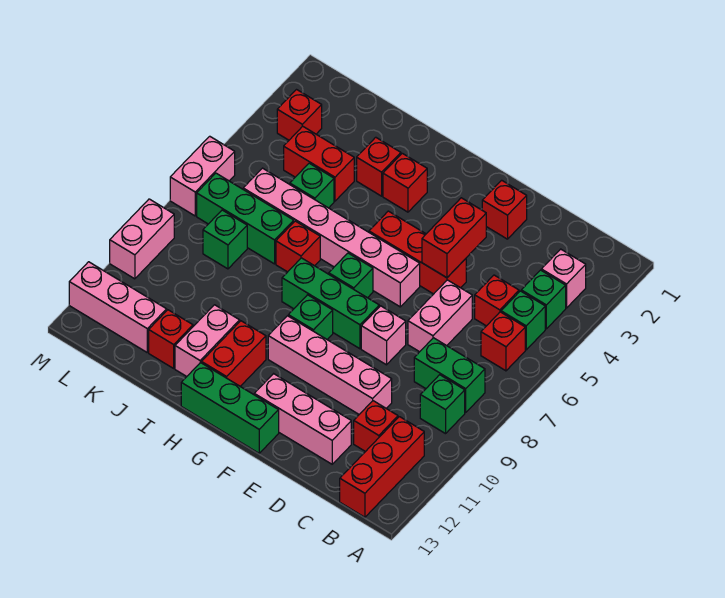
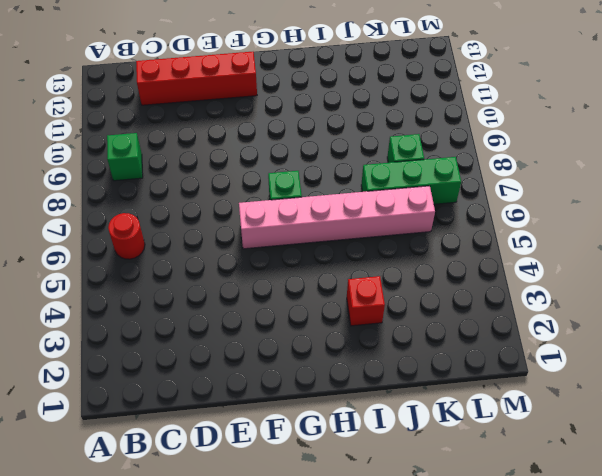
red 1x1 round brick [108,213,145,259] -> red 1x1 brick [481,312,525,371]
red 1x4 brick [136,51,257,105] -> pink 1x3 brick [254,374,351,464]
none -> pink 1x1 brick [541,249,586,308]
none -> green 1x1 brick [521,270,566,329]
none -> green 1x1 brick [501,291,545,350]
none -> green 1x2 brick [414,338,485,413]

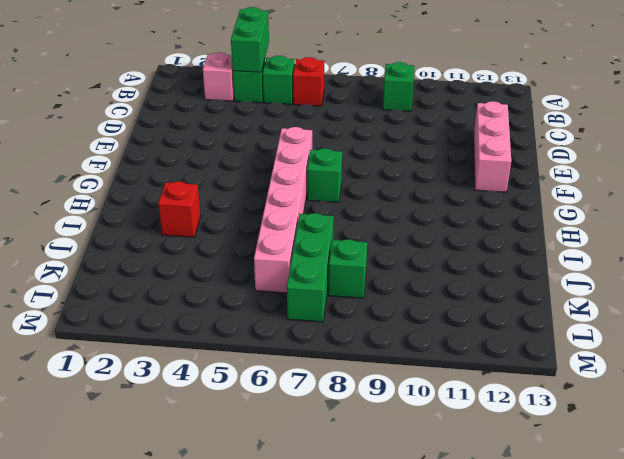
green 1x2 brick [231,7,269,72] -> green 1x2 brick moved to [414,338,485,413]
none -> red 1x3 brick [340,417,424,517]
none -> red 1x1 brick [475,275,519,326]
none -> red 1x1 brick [354,401,398,452]
none -> pink 1x2 brick [408,280,472,352]

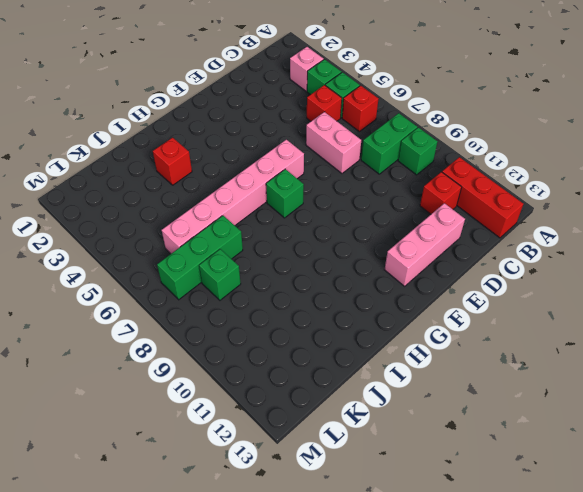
none -> pink 1x4 brick [268,316,392,414]
none -> red 1x1 brick [482,180,527,239]
none -> red 1x3 brick [369,211,466,294]
none -> pink 1x1 brick [361,306,406,365]

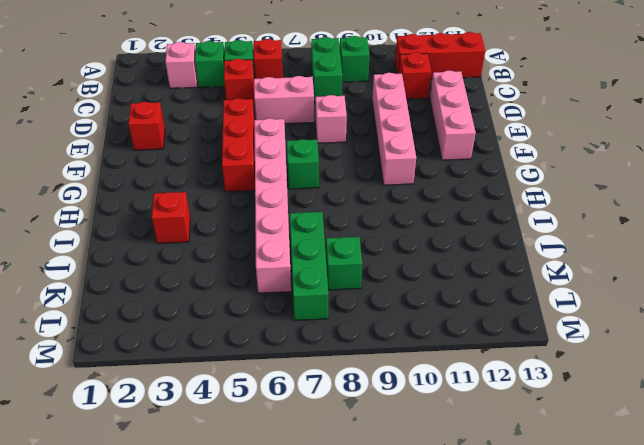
none -> green 1x3 brick [282,258,379,349]
none -> green 1x3 brick [181,362,279,453]
none -> green 1x1 brick [288,295,333,339]
none -> red 1x1 brick [383,153,427,212]

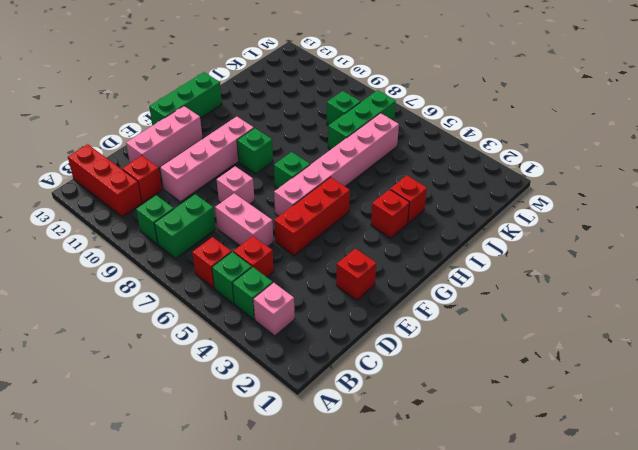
none -> green 1x3 brick [282,258,379,349]
none -> red 1x2 brick [201,321,266,386]
none -> red 1x1 brick [276,221,320,272]
none -> pink 1x2 brick [175,305,240,376]

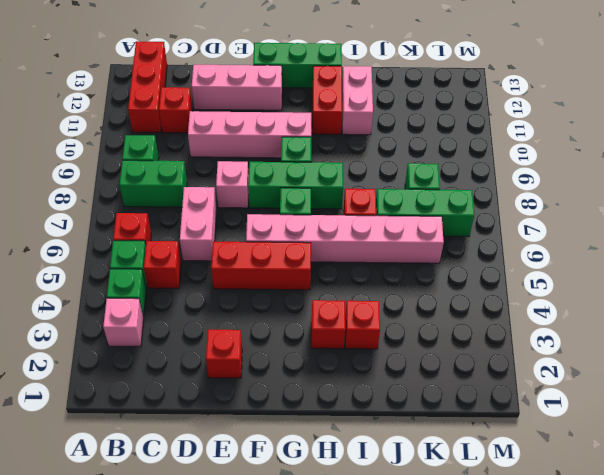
none -> red 1x2 brick [284,126,354,201]
none -> green 1x1 brick [290,163,334,208]
none -> red 1x1 brick [149,310,193,368]
none -> pink 1x3 brick [69,262,167,352]

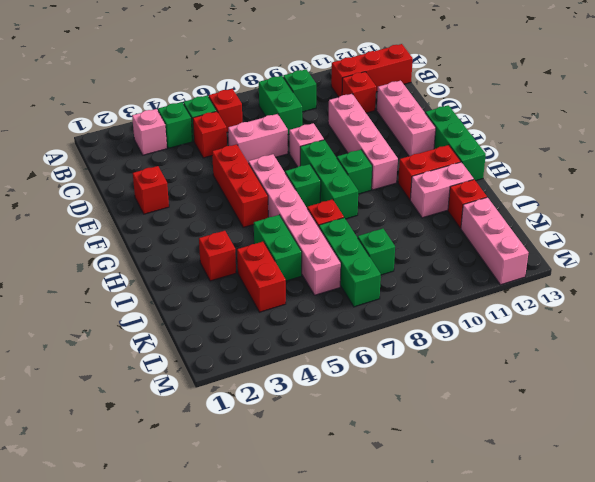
green 1x2 brick [254,215,302,281] -> green 1x1 brick [290,163,334,208]
none -> red 1x1 brick [383,153,427,212]
none -> red 1x1 brick [277,90,322,140]
none -> pink 1x2 brick [170,136,235,216]
none -> pink 1x2 brick [110,199,174,279]

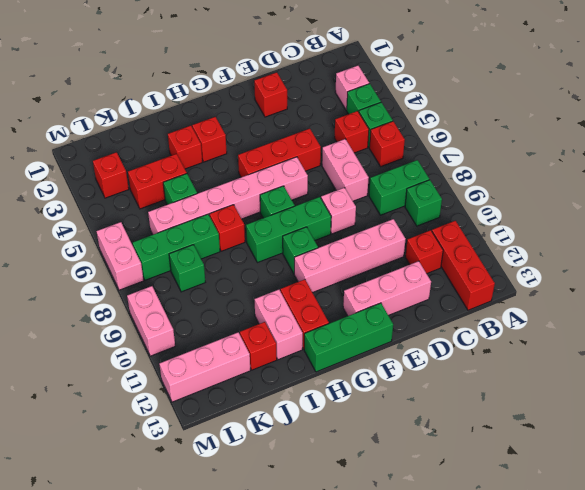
none -> red 1x2 brick [422,198,486,278]

